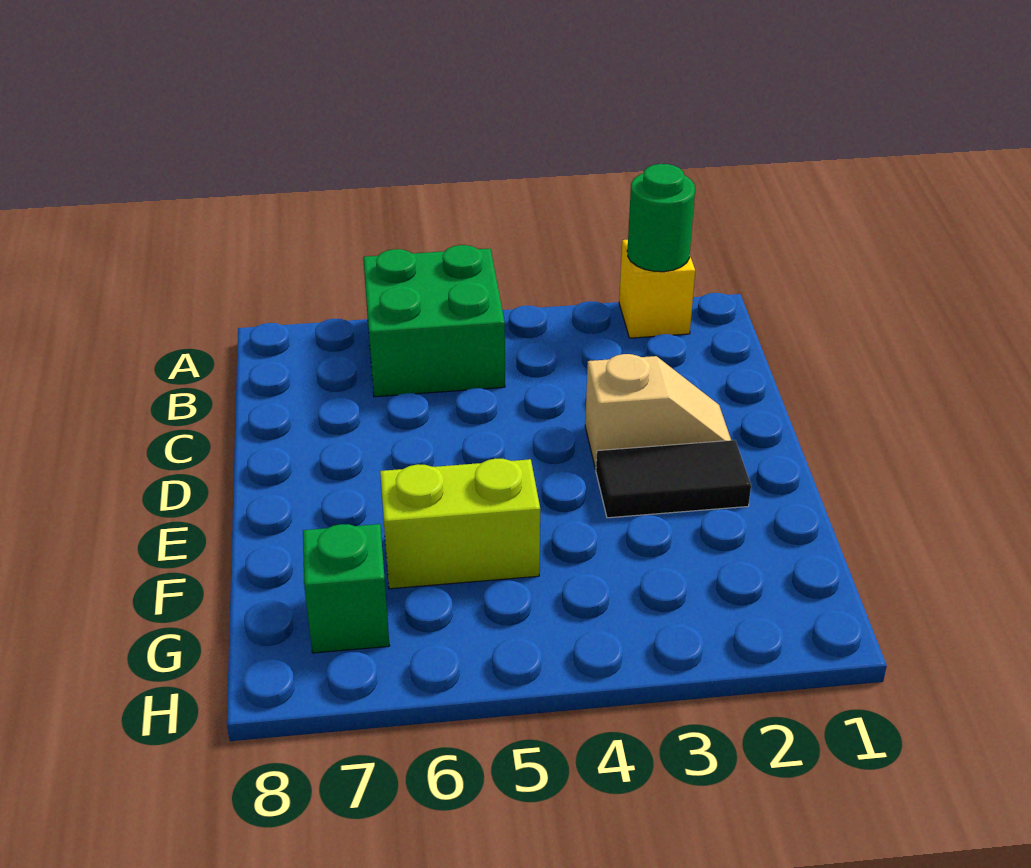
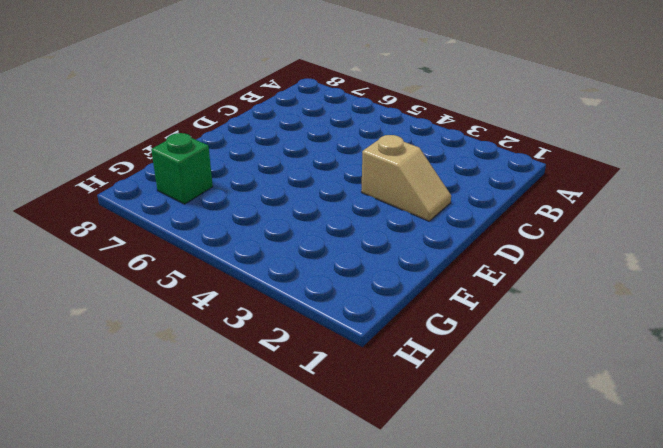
none -> yellow 1x1 brick [619,240,695,338]
none -> green 2x2 brick [363,245,505,397]

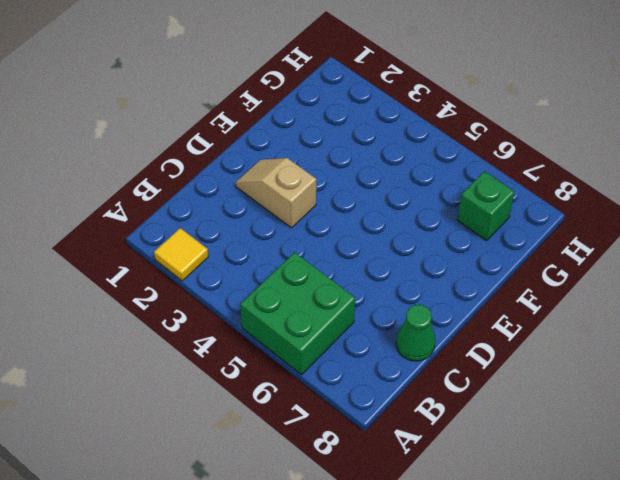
yellow 1x1 tile [154,228,208,281] -> yellow 1x1 brick [619,240,695,338]
green 1x1 cone [396,305,436,361] -> none
none -> black 1x2 tile [596,440,751,518]
none -> lime 1x2 brick [380,459,540,589]

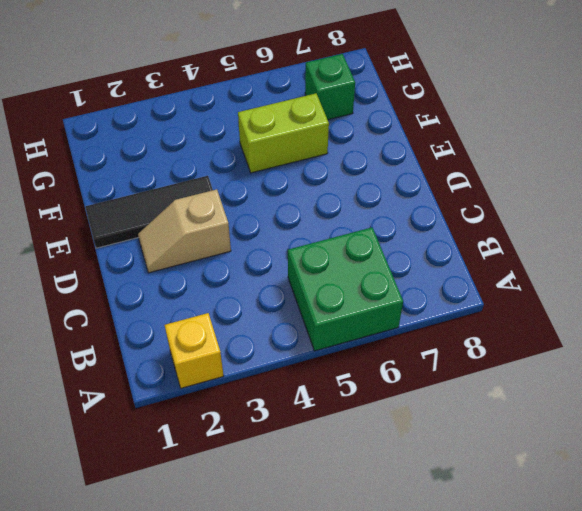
black 1x3 tile [85,176,213,248] -> black 1x2 tile [596,440,751,518]
none -> green 1x1 round brick [627,164,695,272]

